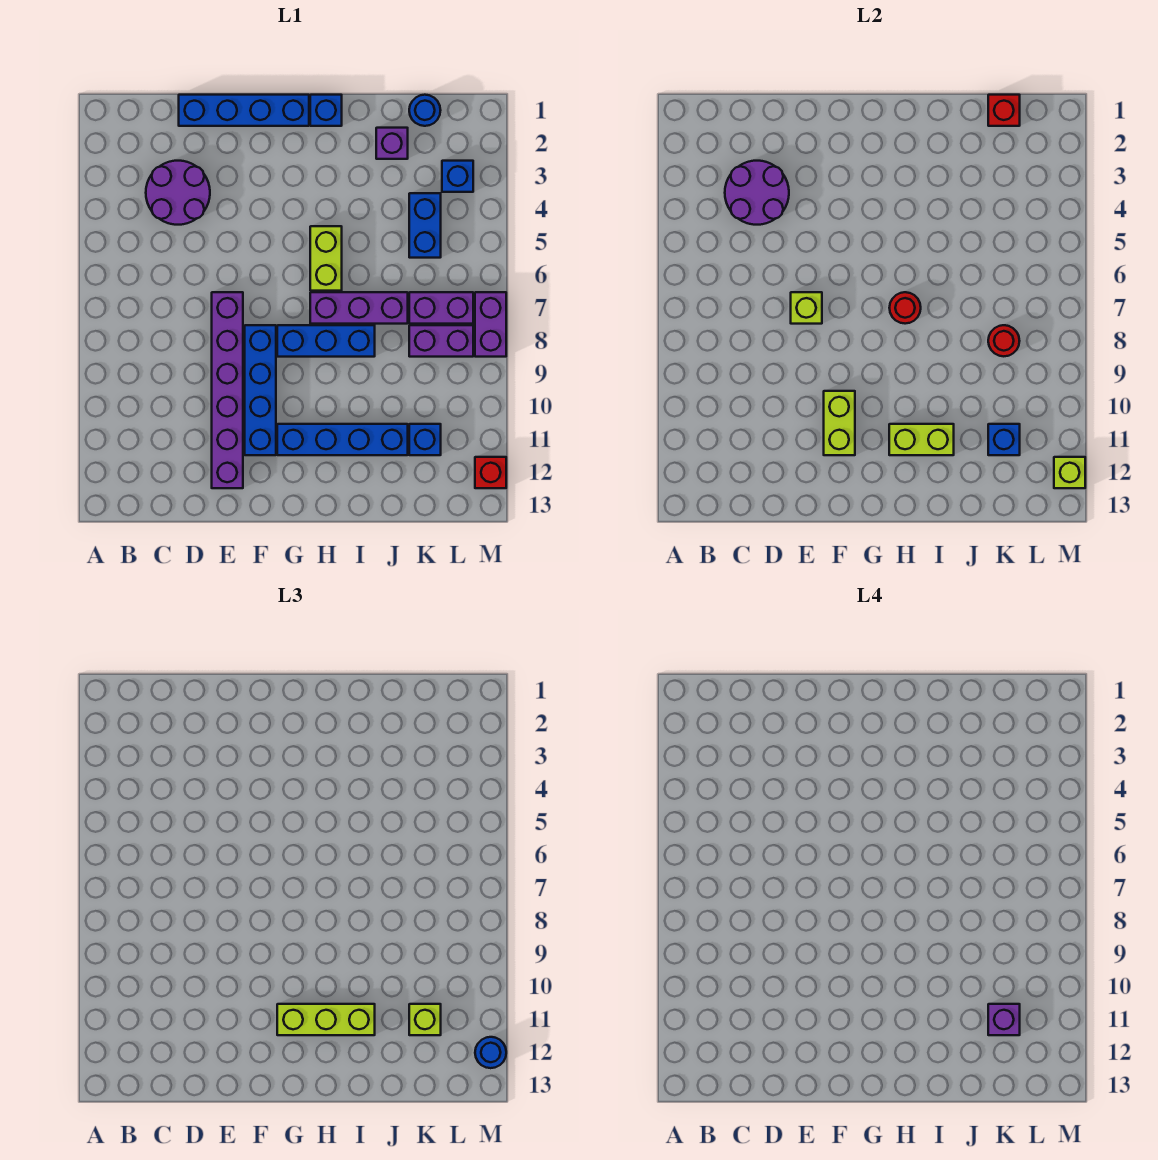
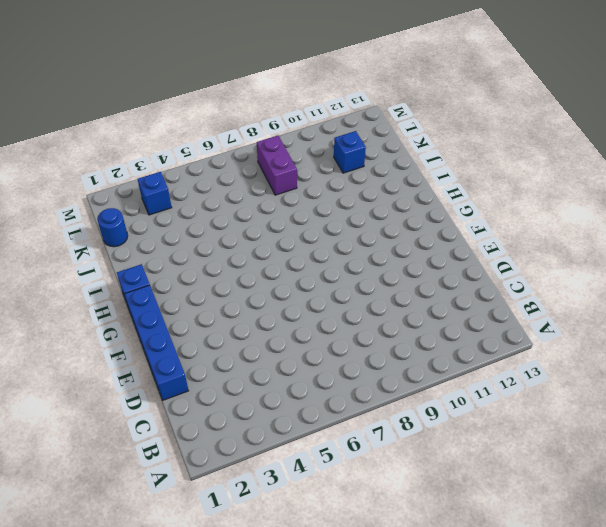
none -> purple 2x2 round brick [146,161,210,225]
none -> purple 1x6 brick [212,292,243,488]
none -> blue 1x4 brick [245,325,276,455]
none -> blue 1x3 brick [277,325,375,357]

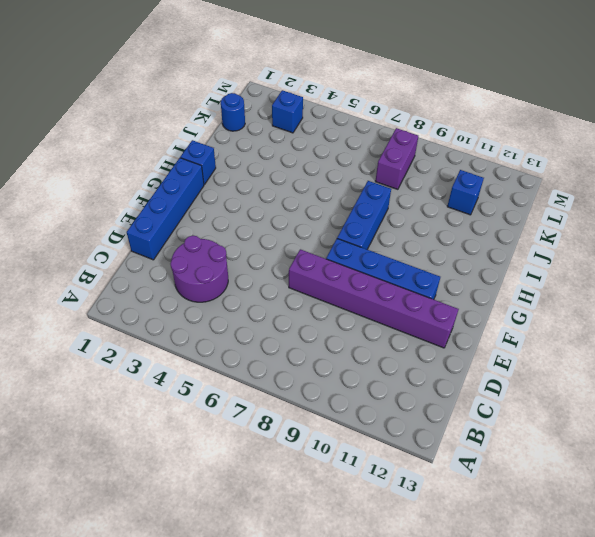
none -> blue 1x4 brick [277,424,408,455]
none -> lime 1x2 brick [310,226,342,291]
none -> purple 1x3 brick [310,292,408,324]
none -> purple 1x1 brick [376,128,408,159]

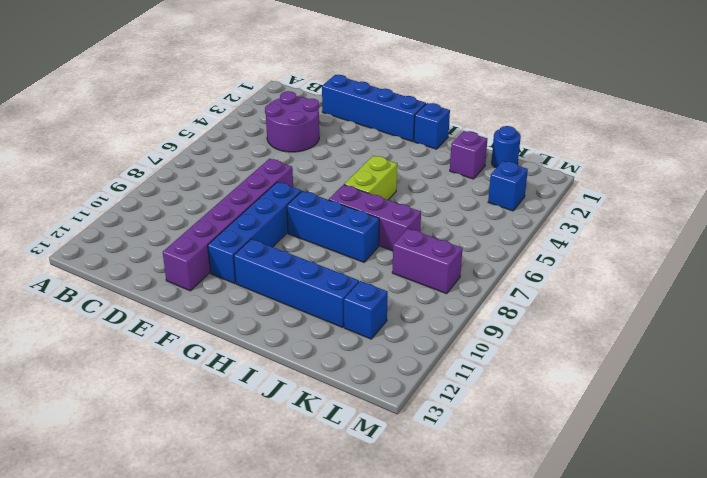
none -> blue 1x2 brick [409,193,441,258]
none -> purple 1x2 brick [409,292,473,324]
none -> purple 1x2 brick [475,292,506,357]
none -> red 1x1 brick [475,457,506,488]

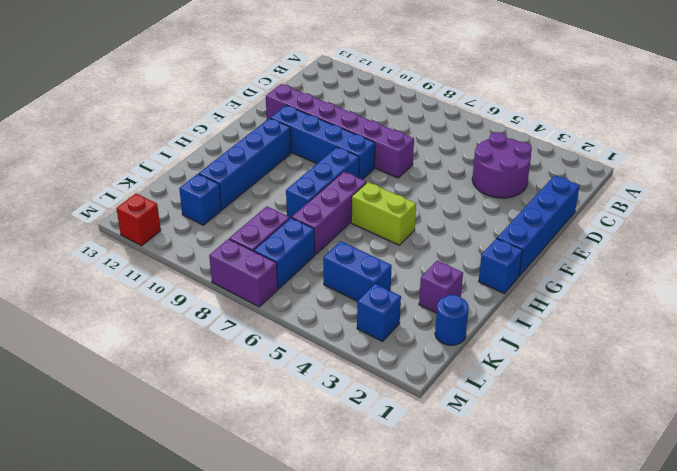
blue 1x2 brick [254,218,315,289] -> purple 1x2 brick [409,292,473,324]
none -> purple 2x2 round brick [725,161,789,225]
none -> lime 1x1 brick [791,292,822,324]
none -> lime 1x2 brick [824,391,855,455]
none -> red 1x1 round brick [889,292,921,324]

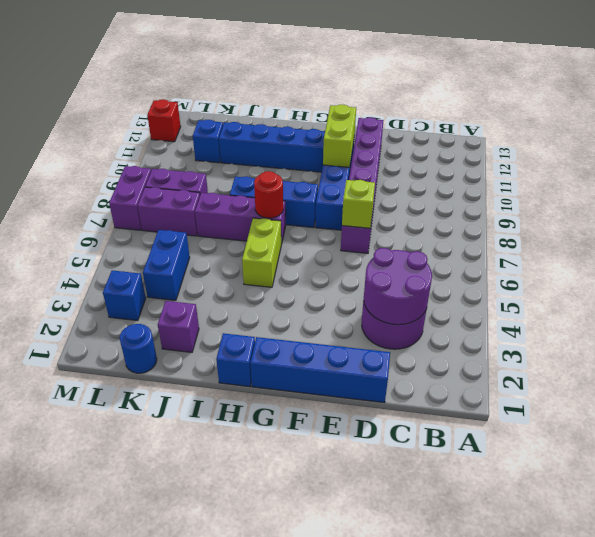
none -> lime 1x2 brick [889,424,954,455]
none -> red 1x1 brick [988,95,1020,126]
none -> red 1x1 round brick [988,325,1019,356]
none -> blue 1x1 brick [988,424,1020,455]

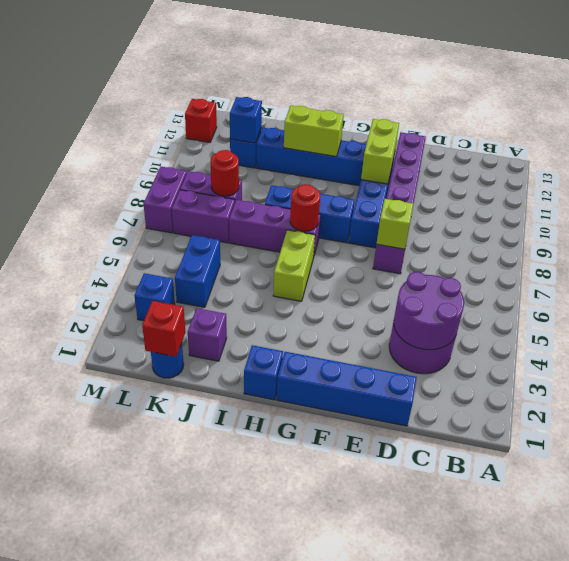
none -> lime 1x1 brick [1054,457,1085,488]
none -> lime 1x3 brick [277,1004,375,1035]
none -> lime 1x1 brick [409,1004,441,1035]
none -> blue 1x1 round brick [475,1037,506,1068]

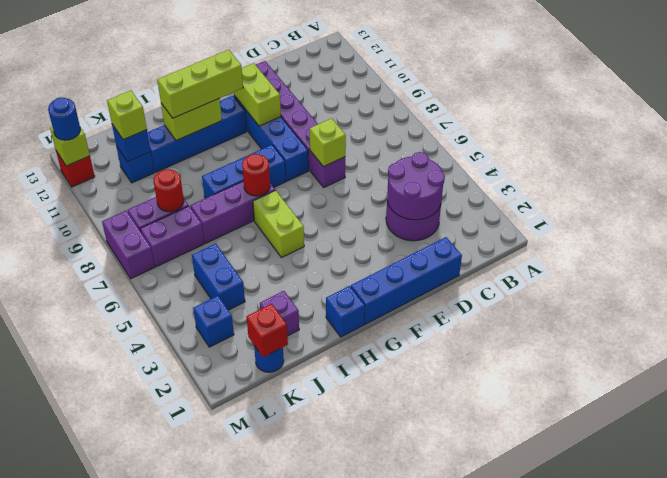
none -> purple 1x1 brick [988,1004,1020,1035]

